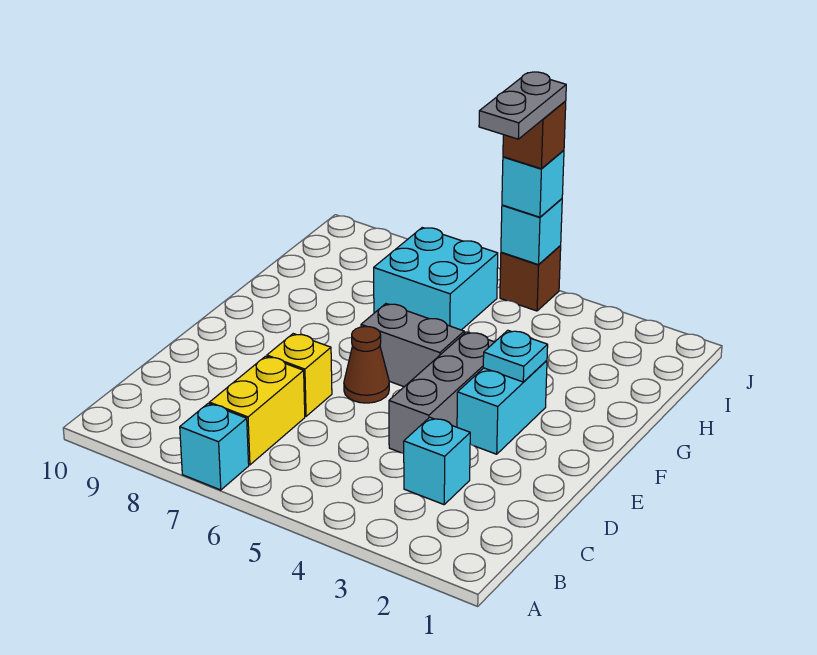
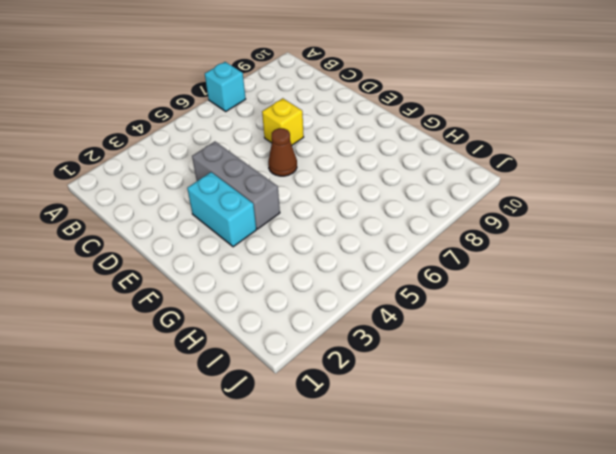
none -> yellow 1x2 brick [210,356,305,465]
none -> cyan 1x1 brick [404,417,470,505]
none -> grey 1x2 brick [361,304,464,387]

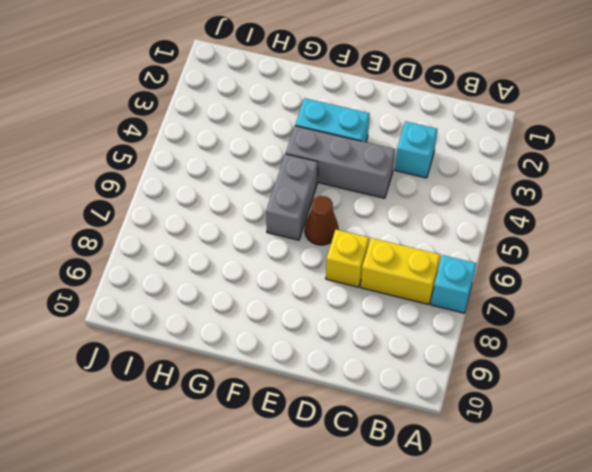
none -> cyan 2x2 brick [374,228,498,330]
none -> brown 1x1 brick [500,246,561,311]
none -> cyan 1x1 plate [483,330,548,382]

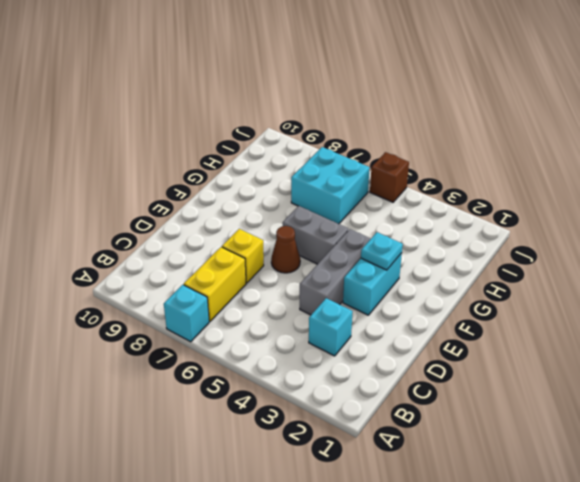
none -> cyan 1x1 brick [501,199,562,265]
none -> cyan 1x1 brick [502,150,564,217]
none -> brown 1x1 brick [503,101,566,169]

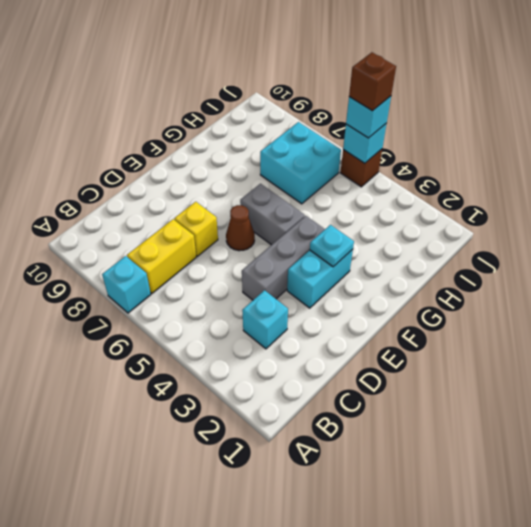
none -> grey 1x2 plate [479,72,566,139]

